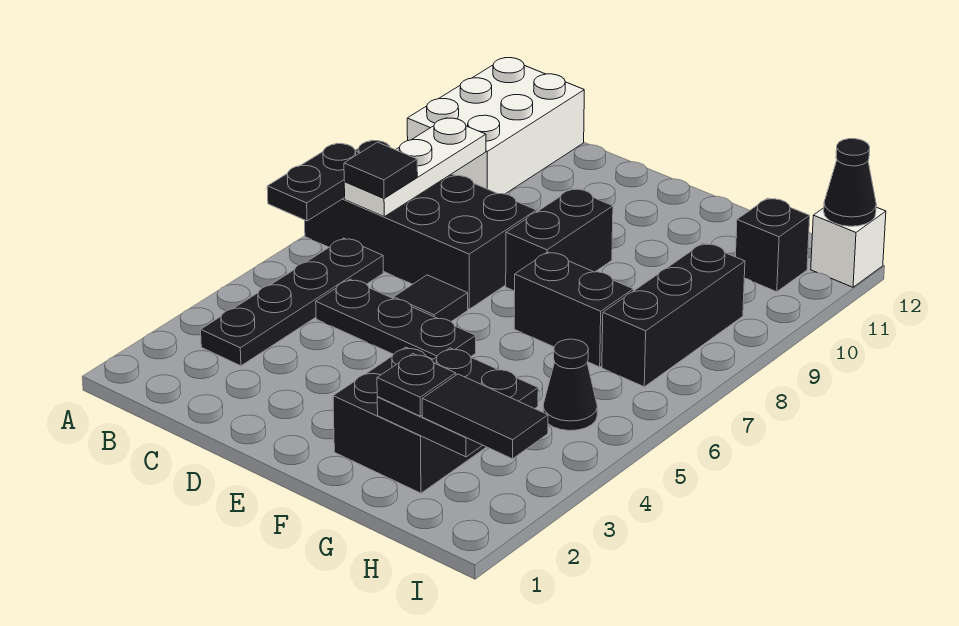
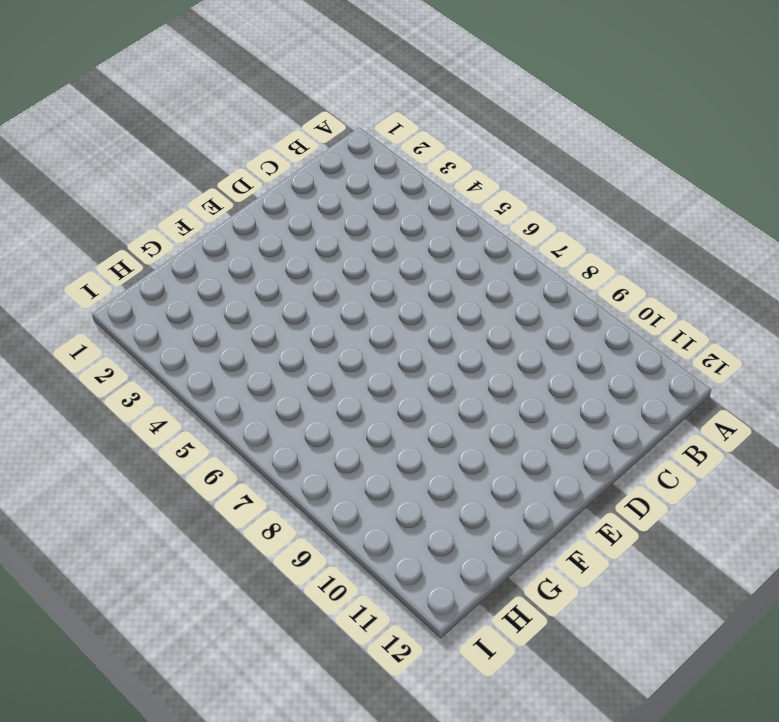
none -> black 2x4 brick [305,140,536,309]
none -> white 2x3 brick [407,58,584,194]
none -> black 1x4 plate [201,238,383,366]

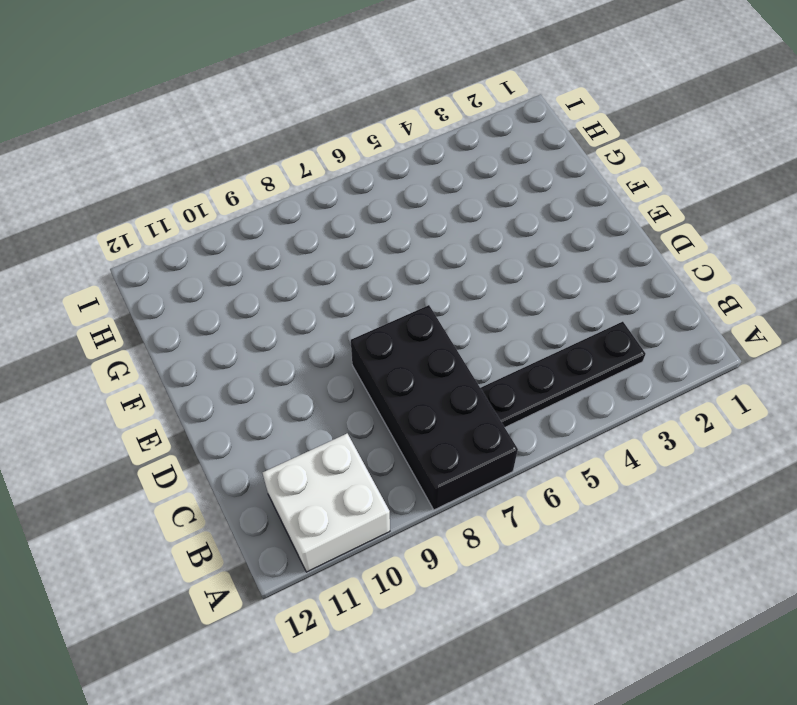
white 2x2 brick [263,433,390,572] -> white 2x3 brick [407,58,584,194]
none -> black 1x3 plate [316,279,476,359]
none -> black 1x1 tile [394,275,468,321]
none -> black 1x2 brick [506,189,613,291]

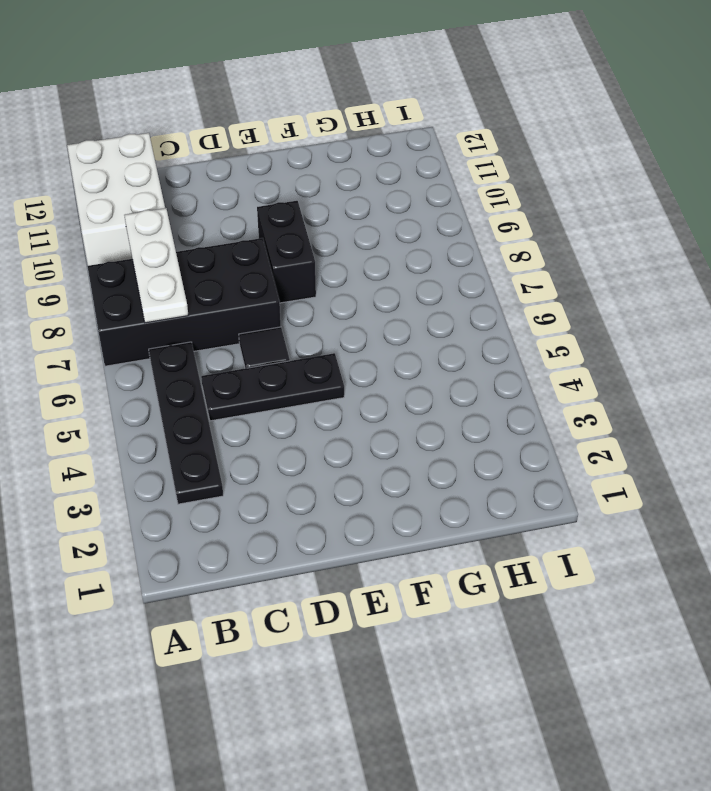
none -> black 2x2 brick [333,347,486,493]
none -> black 1x2 brick [514,252,633,367]
none -> black 1x1 cone [543,339,597,431]

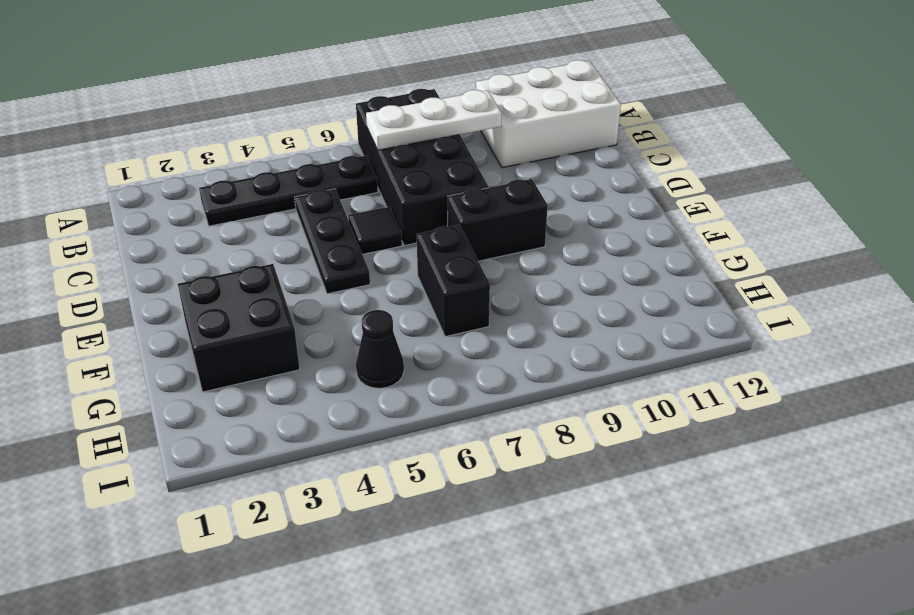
none -> black 1x3 brick [602,243,745,387]
none -> black 1x1 brick [736,198,810,292]
none -> white 1x1 brick [811,207,886,287]

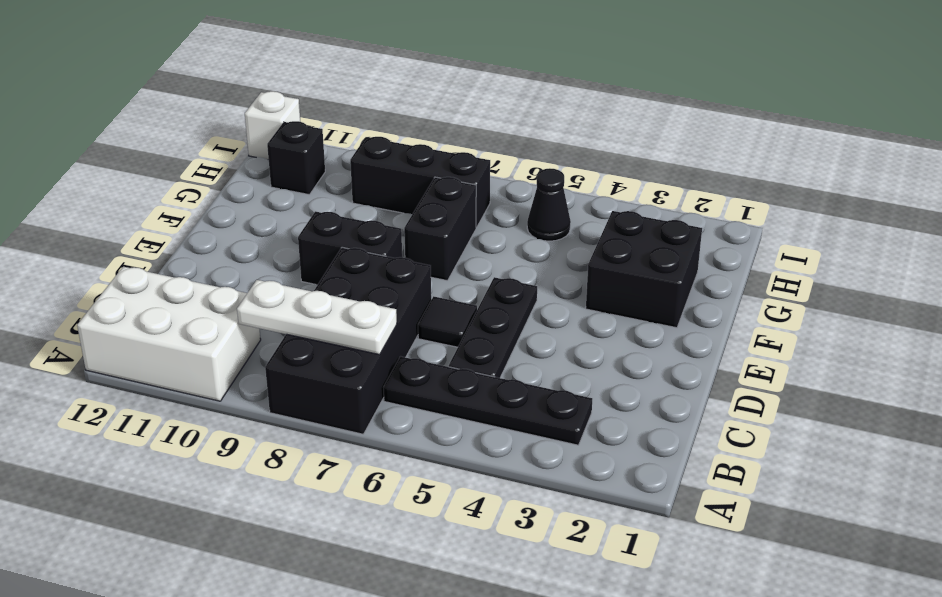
none -> black 1x2 plate [267,143,359,221]
none -> black 2x2 plate [377,348,538,457]
none -> black 1x1 cone [824,139,876,226]

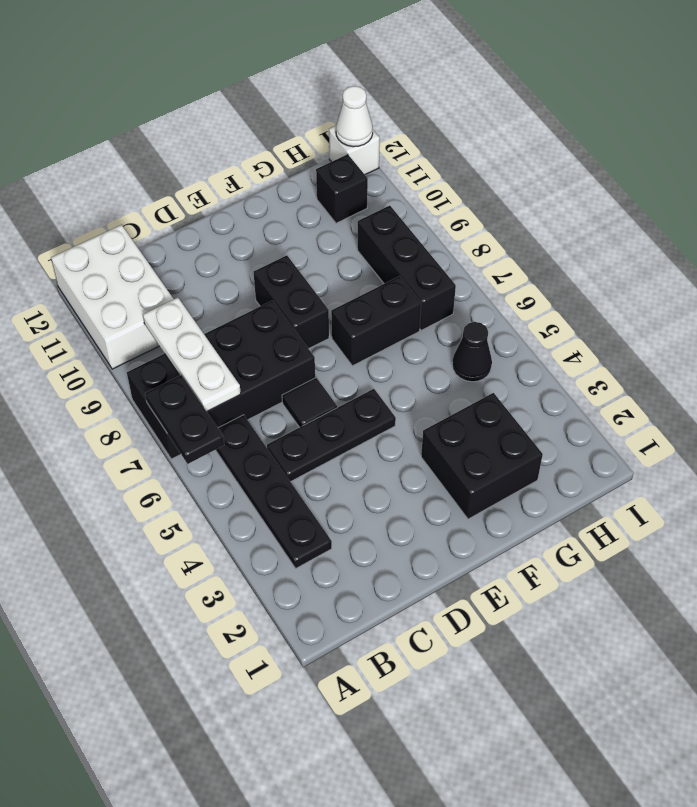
white 1x1 cone [336,86,373,147] -> black 1x1 cone [824,139,876,226]
none -> black 2x2 plate [377,348,538,457]
none -> black 1x1 tile [344,142,417,198]
none -> black 1x1 plate [377,354,456,416]

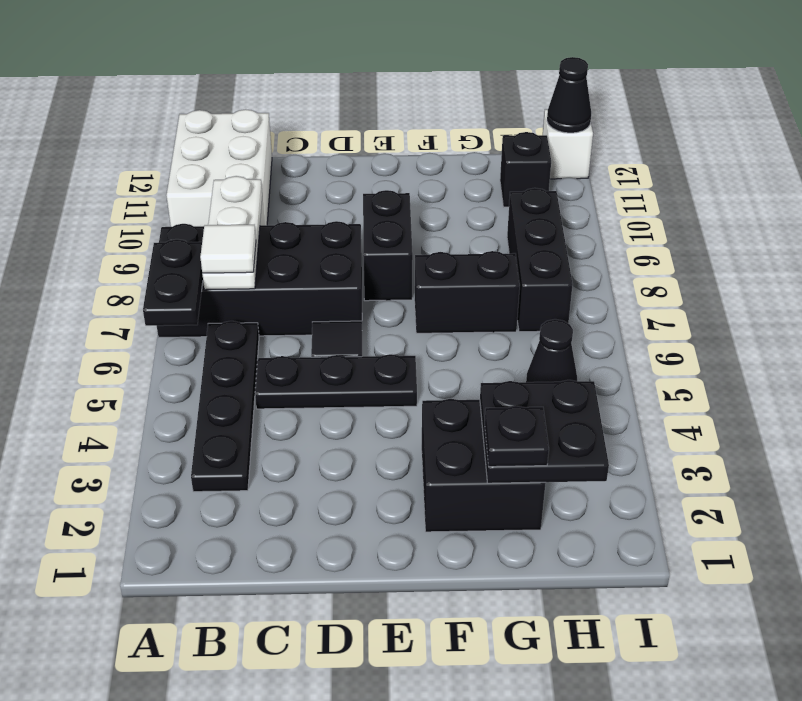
white 1x1 tile [200,225,256,273] -> black 1x1 tile [344,142,417,198]
none -> black 1x2 tile [422,374,548,459]

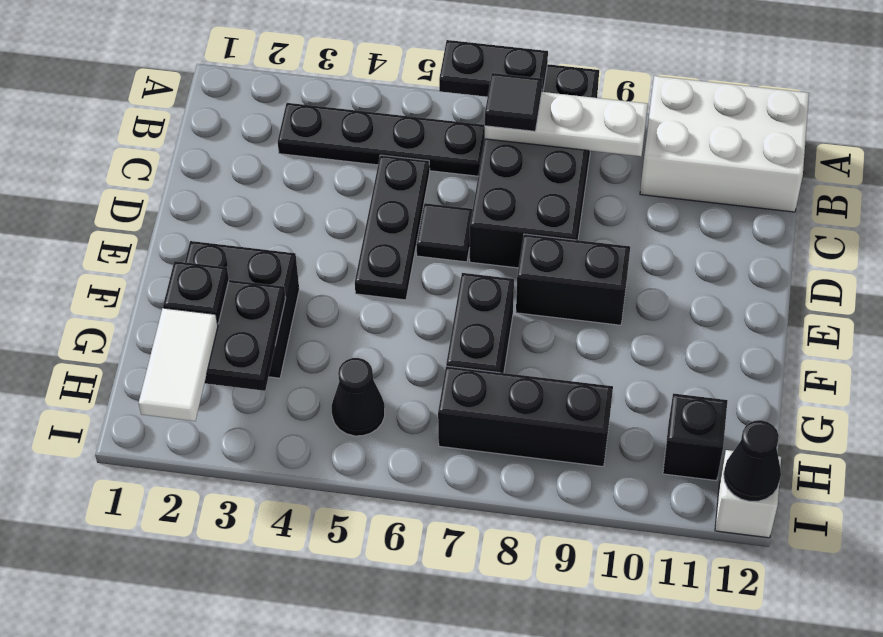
white 1x2 tile [139,308,218,421] -> black 1x2 tile [422,374,548,459]

